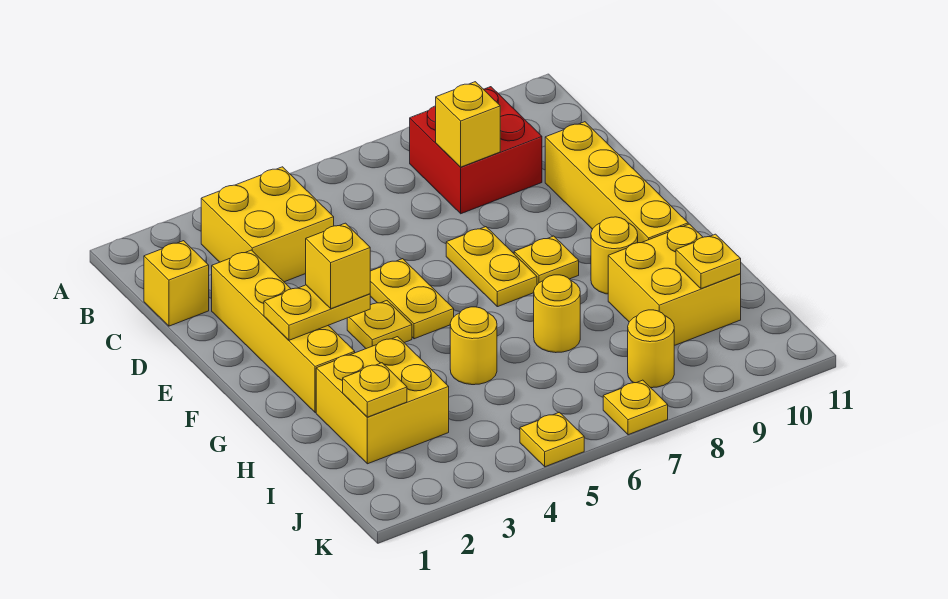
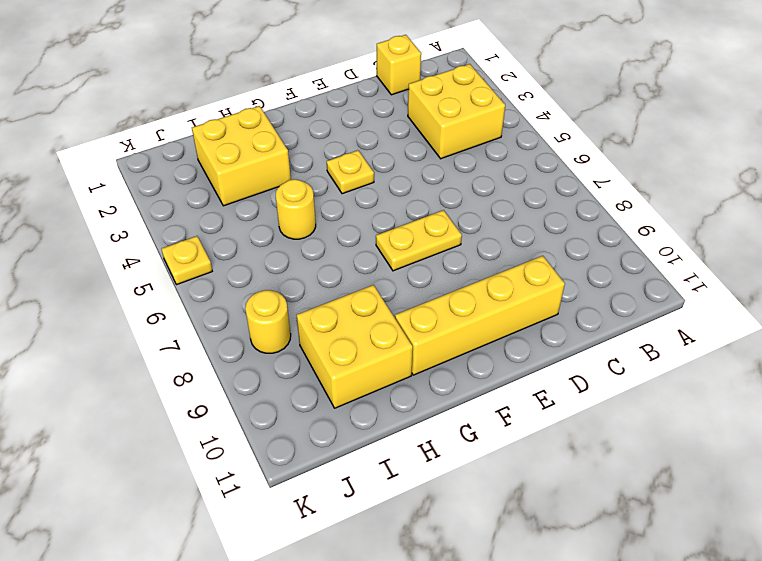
none -> red 2x2 brick [410,87,542,214]
none -> yellow 1x4 brick [212,250,355,413]
none -> yellow 1x2 plate [370,259,454,339]

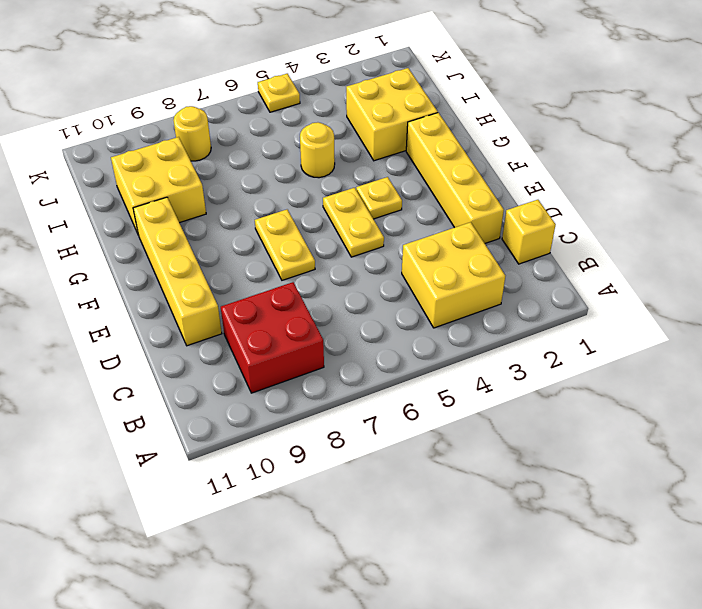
none -> yellow 1x1 plate [514,236,579,285]
none -> yellow 1x1 round brick [591,217,638,294]
none -> yellow 1x1 round brick [534,275,580,353]

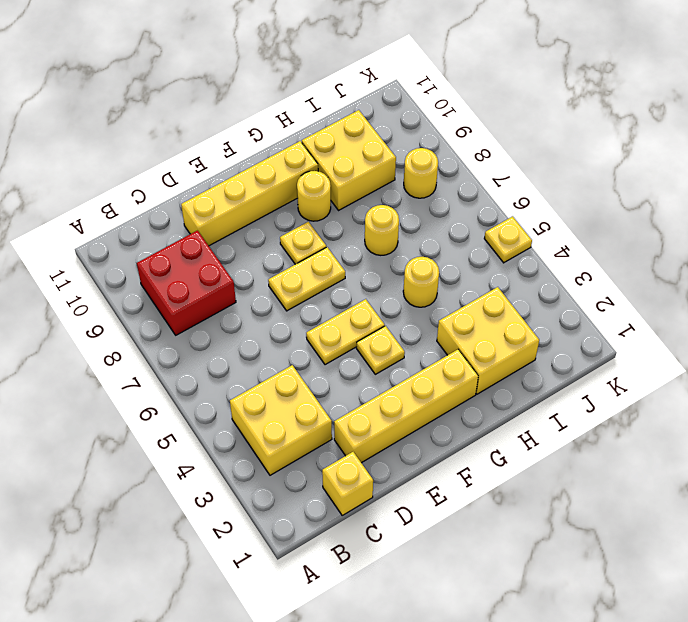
none -> yellow 1x1 plate [603,380,668,435]
none -> yellow 1x1 brick [436,82,500,167]
none -> yellow 1x2 plate [264,285,370,340]

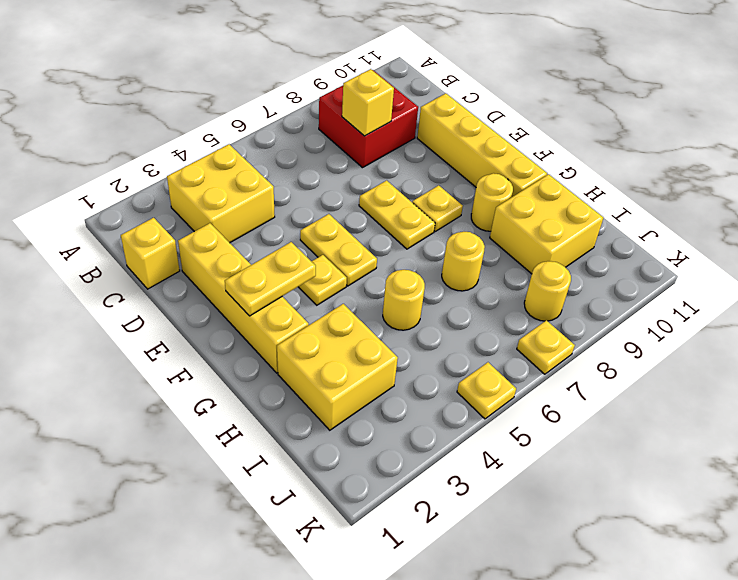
none -> yellow 1x1 plate [343,363,407,417]
none -> yellow 1x1 plate [676,234,741,289]
none -> yellow 1x1 brick [306,223,370,309]

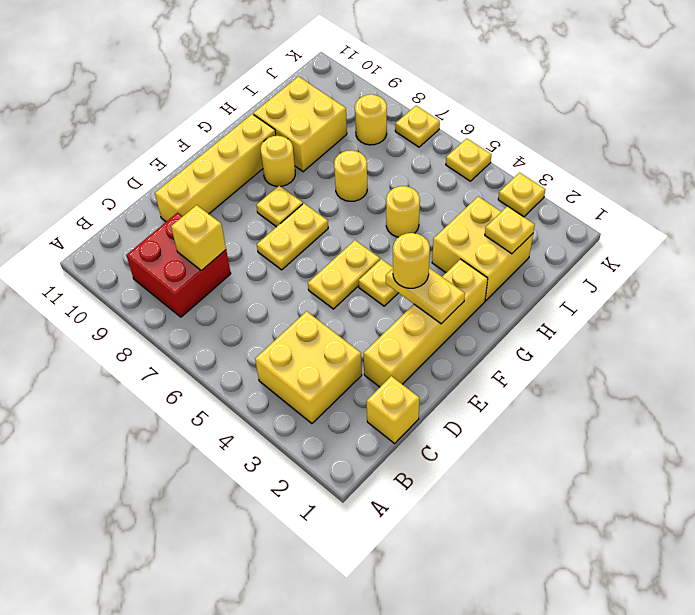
yellow 1x1 round brick [393,233,430,288] -> yellow 1x1 brick [306,223,370,309]
yellow 1x1 plate [498,173,545,217] -> yellow 1x1 plate moved to [676,234,741,289]

